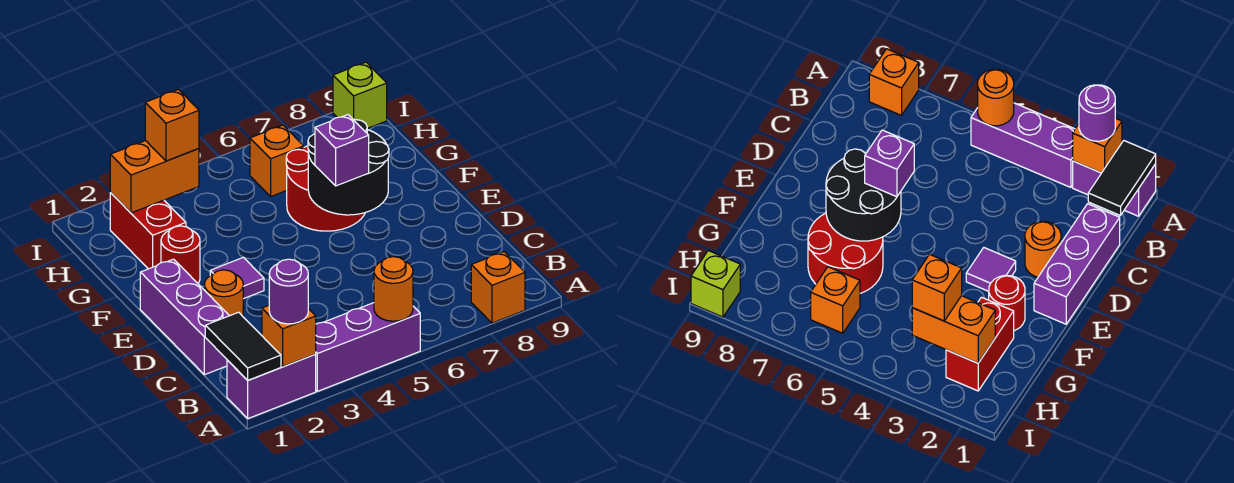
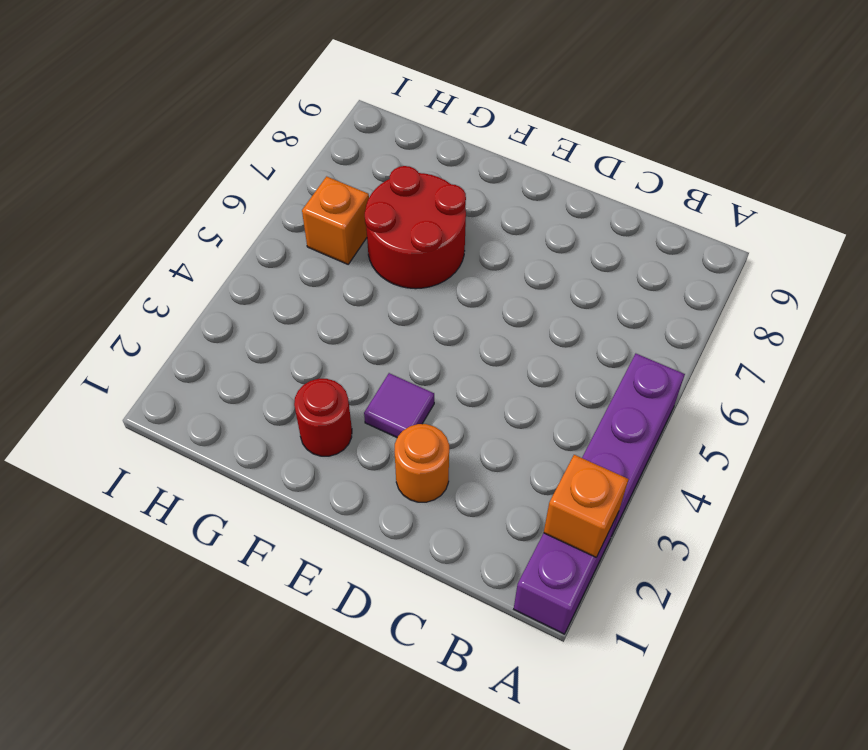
none -> orange 1x1 brick [471,252,525,323]
none -> purple 1x3 brick [140,259,229,375]
none -> red 1x2 brick [110,193,186,269]

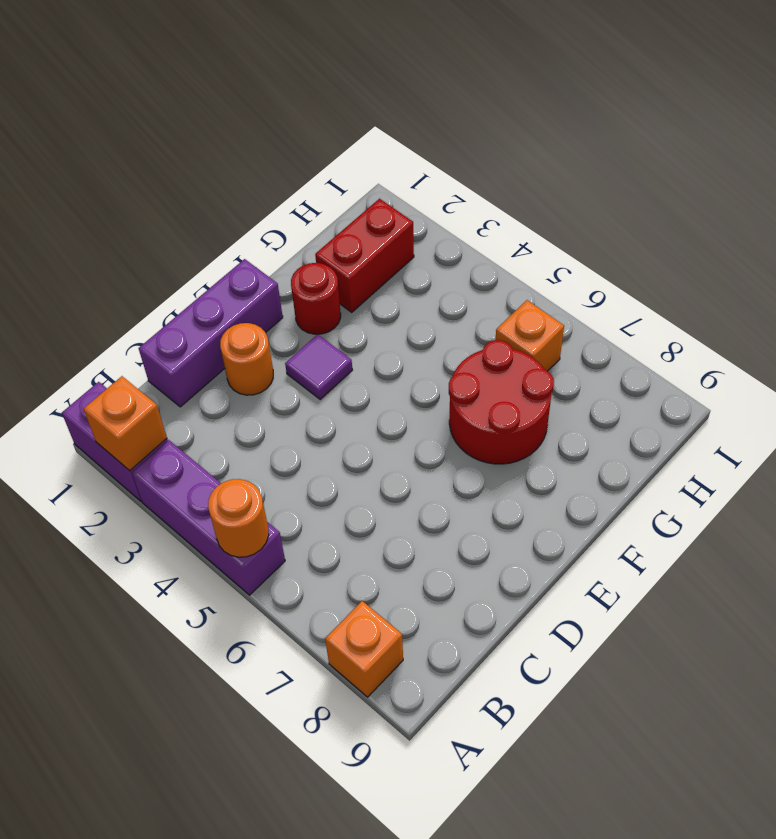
none -> lime 1x1 brick [333,62,387,128]
none -> black 1x2 tile [205,312,281,380]
none -> black 2x2 round brick [308,119,389,215]

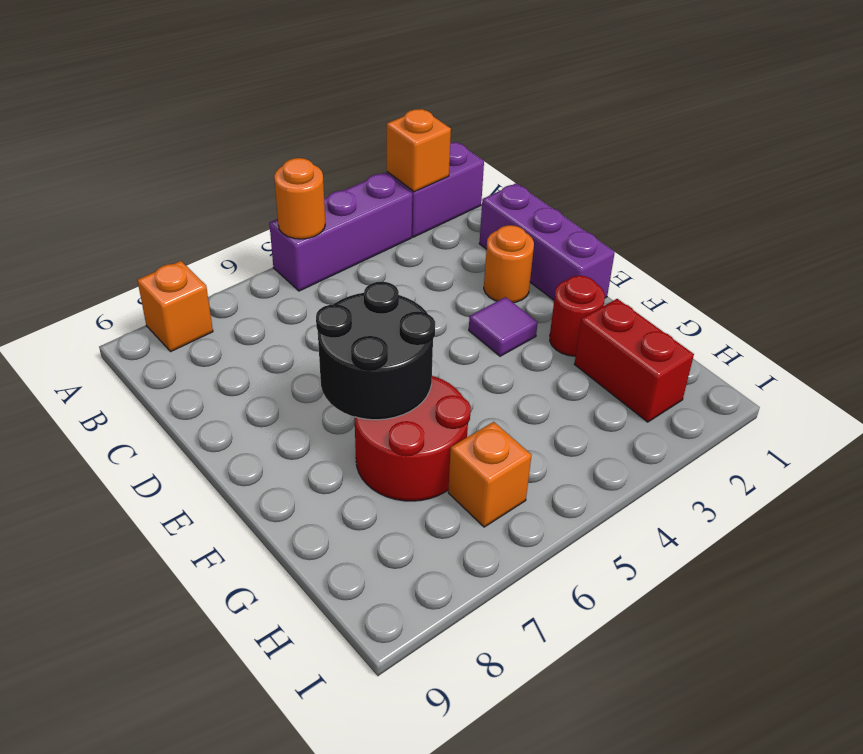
none -> lime 1x1 brick [333,62,387,128]
none -> black 1x2 tile [205,312,281,380]
none -> orange 1x2 brick [110,141,199,213]

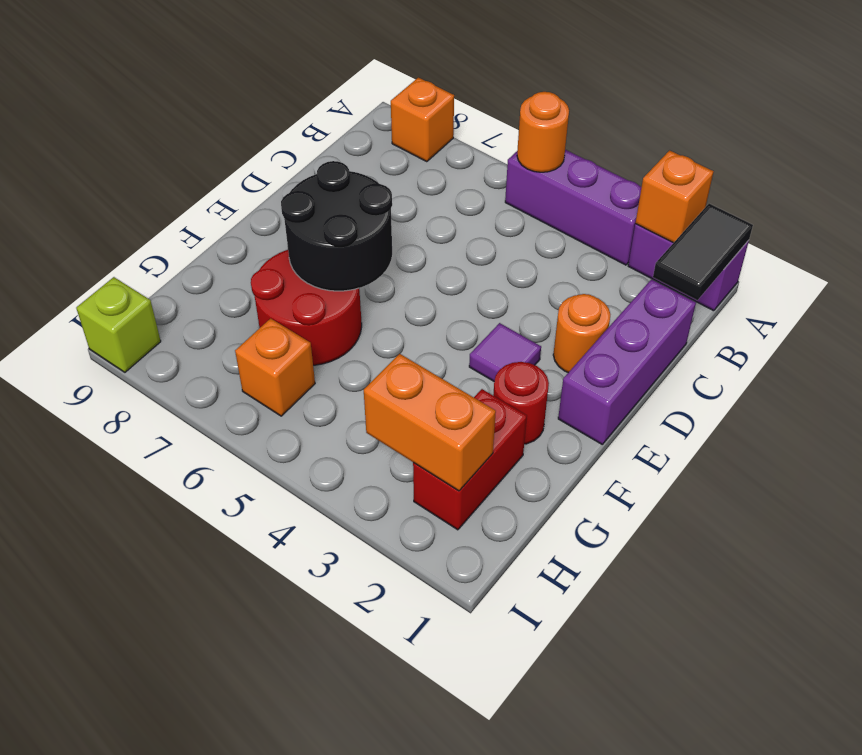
none -> purple 1x1 round brick [269,259,308,324]
none -> purple 1x1 brick [315,115,369,186]
none -> orange 1x1 brick [145,89,199,161]

